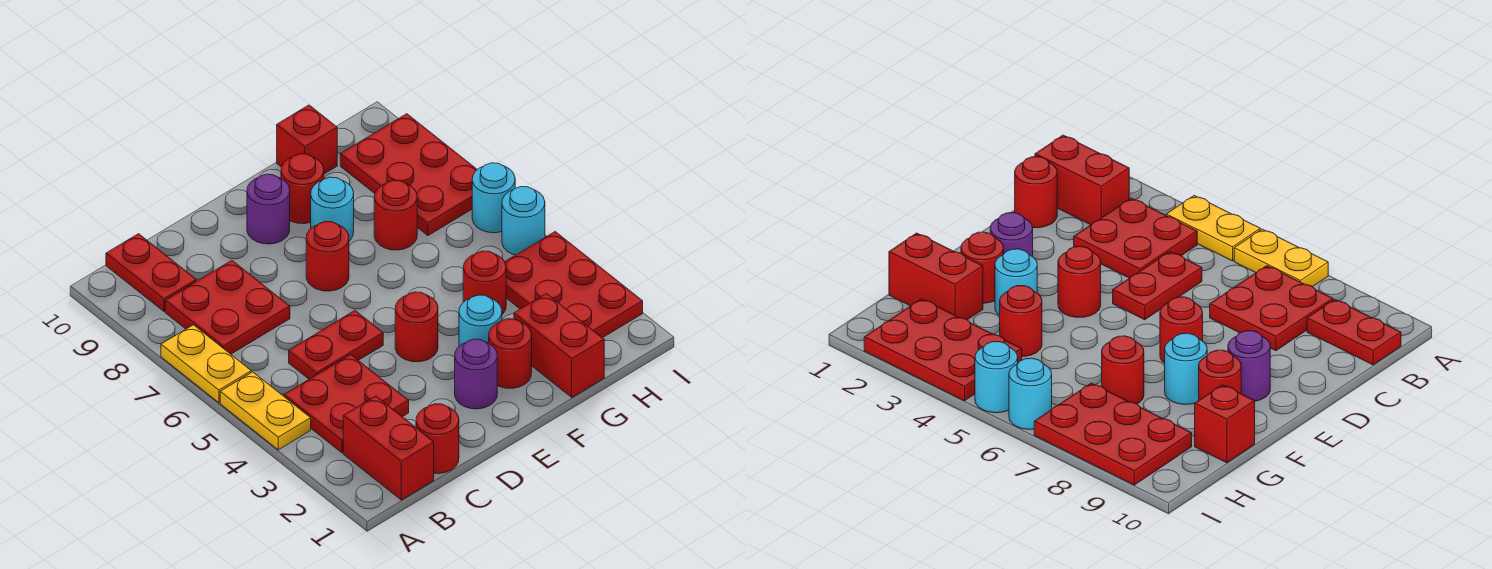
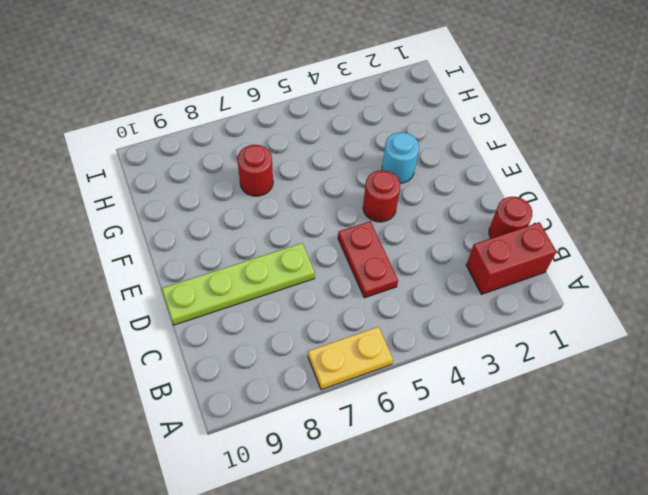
lime 1x4 plate [162,243,315,325] -> none
none -> yellow 1x2 plate [220,372,311,450]
none -> red 2x2 plate [284,355,409,453]
none -> red 2x2 plate [165,260,290,354]

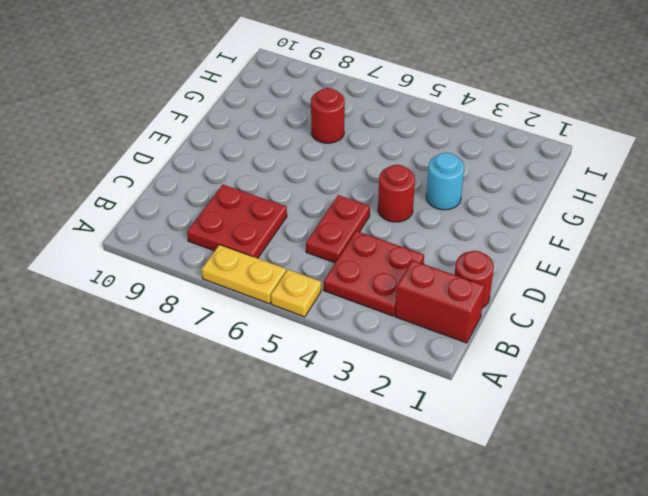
yellow 1x1 plate [271,270,321,317] -> yellow 1x2 plate [220,372,311,450]
none -> red 1x2 plate [106,234,196,311]
none -> purple 1x1 round brick [455,339,497,409]
none -> red 1x1 round brick [306,221,349,291]

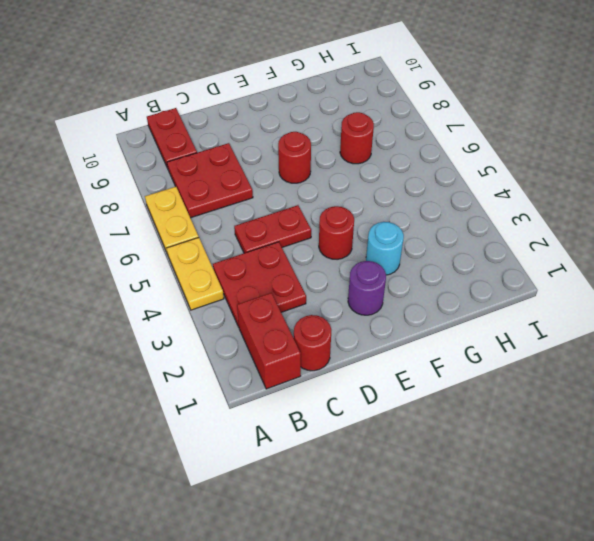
none -> purple 1x1 round brick [247,174,290,244]
none -> red 1x1 round brick [489,319,532,388]
none -> cyan 1x1 round brick [311,177,354,241]

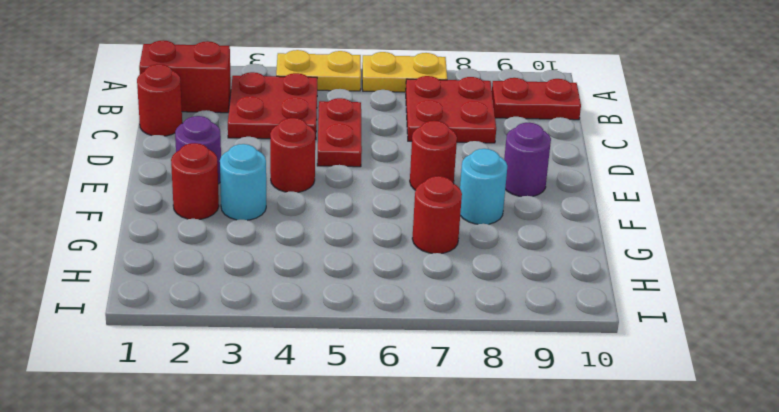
none -> red 1x1 round brick [281,154,324,224]
none -> red 1x2 brick [514,294,604,397]
none -> red 1x1 round brick [463,251,506,314]

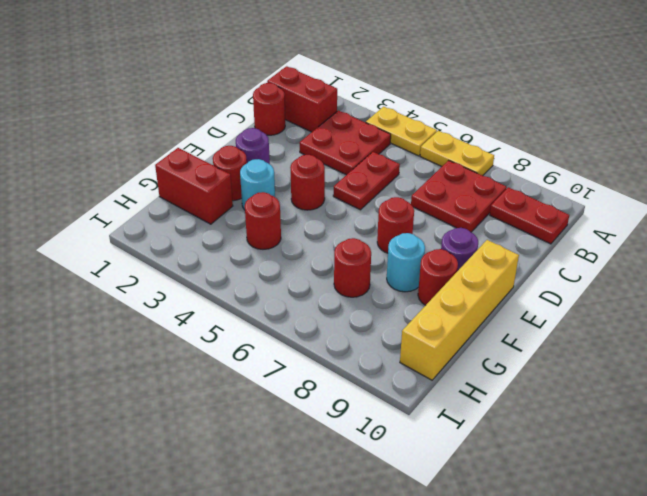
yellow 1x4 brick [400,240,519,380] -> red 1x1 brick [277,105,337,174]
none -> red 2x3 plate [505,232,643,338]
none -> red 2x3 plate [340,114,477,236]
none -> cyan 1x1 round brick [502,187,545,255]

